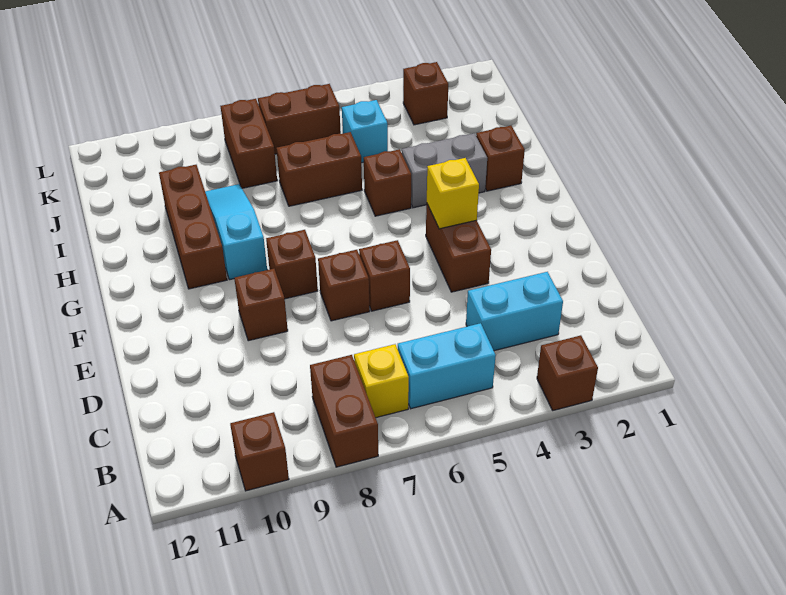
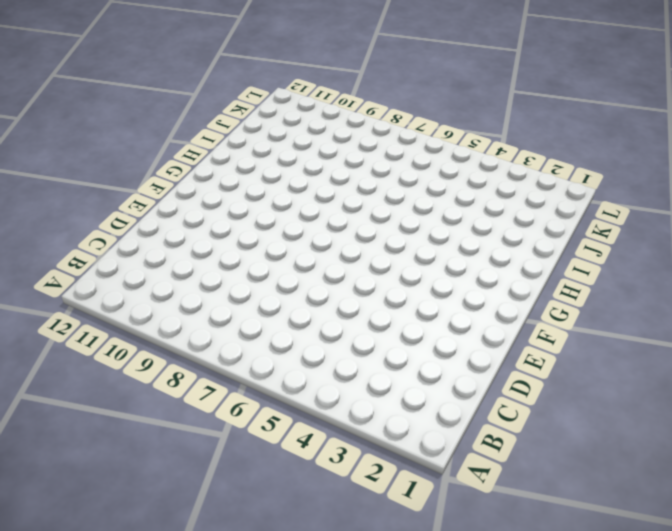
none -> brown 1x1 brick [537,335,598,410]
none -> brown 1x2 brick [310,355,378,467]
none -> brown 1x1 brick [230,412,289,491]

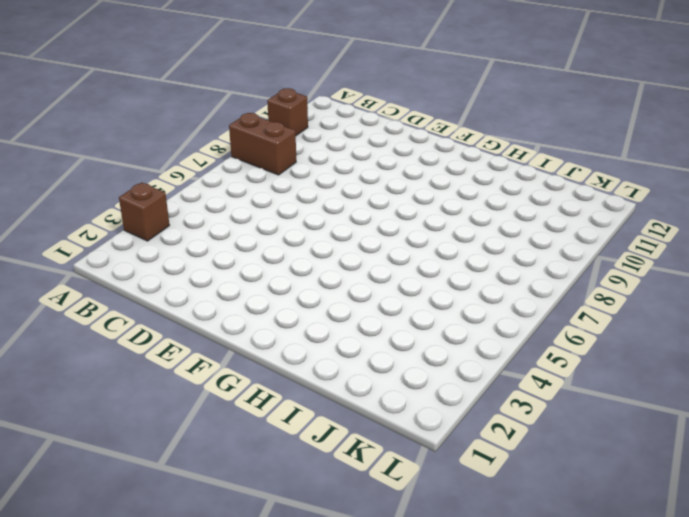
none -> cyan 1x2 brick [398,323,496,409]
none -> yellow 1x1 brick [354,344,409,418]
none -> cyan 1x2 brick [466,272,563,351]

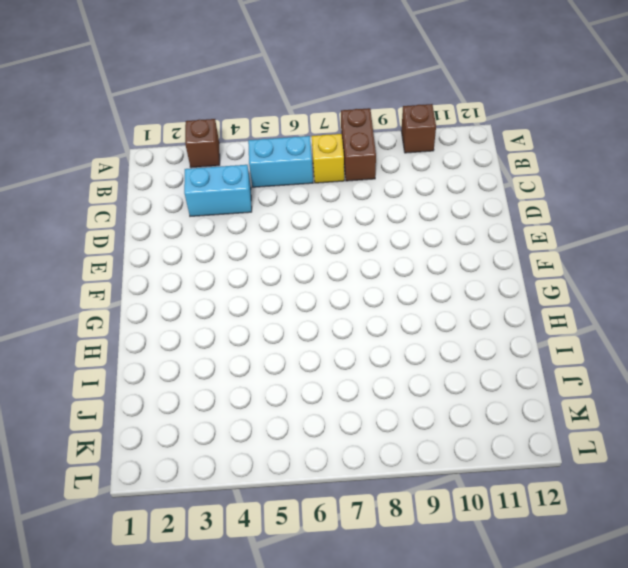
none -> brown 1x2 brick [426,204,491,292]
none -> brown 1x1 brick [359,240,410,311]
none -> brown 1x1 brick [318,250,370,321]

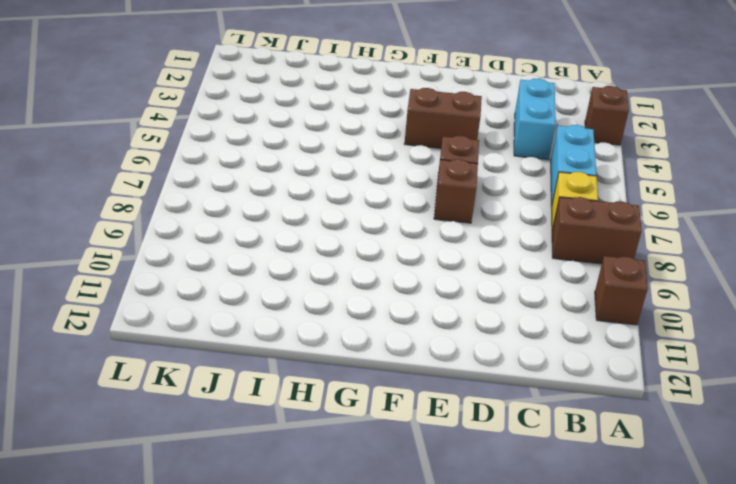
none -> brown 1x1 brick [234,269,288,341]
none -> brown 1x1 brick [266,230,318,299]
none -> cyan 1x3 slope [205,184,267,280]

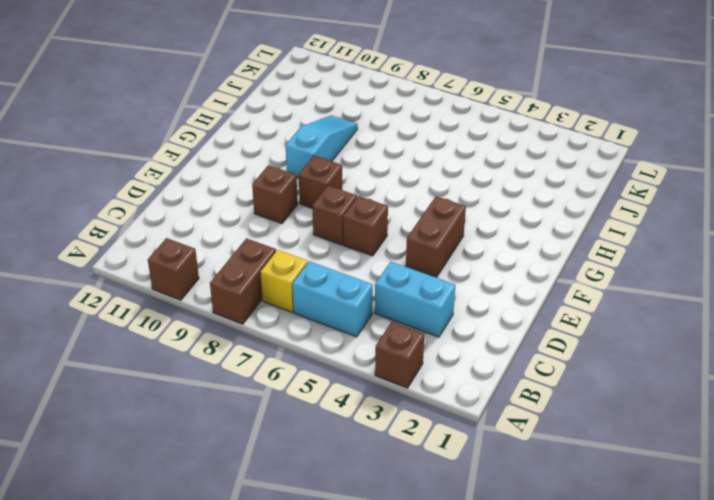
none -> brown 1x3 brick [159,165,227,289]
none -> brown 1x1 brick [476,126,525,191]
none -> grey 1x2 brick [402,133,487,208]

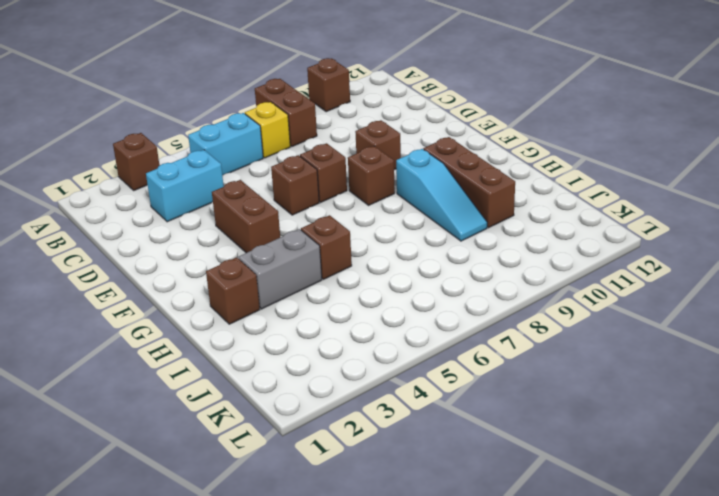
none -> brown 1x2 brick [276,132,362,206]
none -> cyan 1x1 brick [342,100,388,163]
none -> brown 1x2 brick [221,99,277,188]

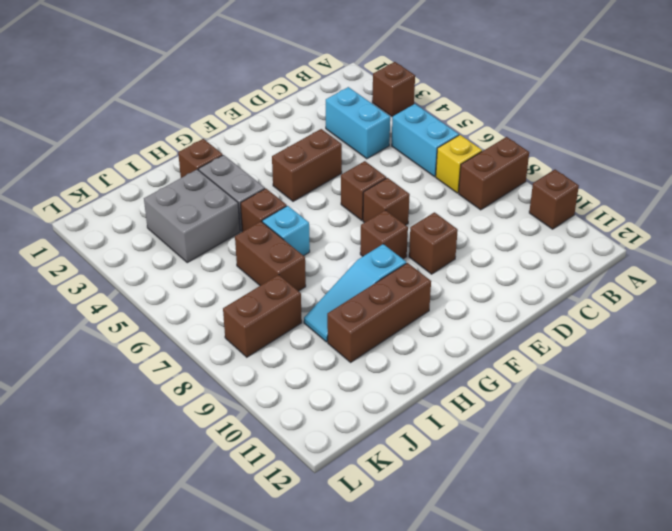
cyan 1x1 brick [262,206,310,256] -> cyan 1x1 brick moved to [342,100,388,163]
grey 2x2 brick [144,169,240,263] -> none
none -> brown 1x1 brick [403,62,448,125]
none -> brown 1x2 brick [258,84,341,154]
none -> yellow 1x1 brick [427,158,479,229]

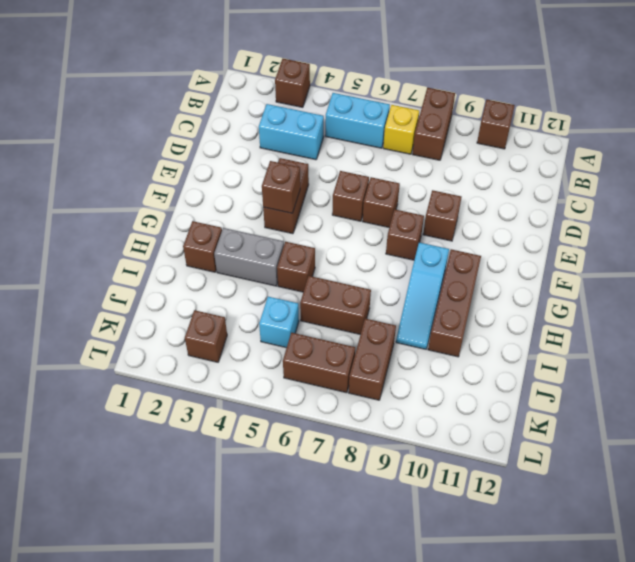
brown 1x1 brick [262,161,300,213] -> yellow 1x1 brick [427,158,479,229]

